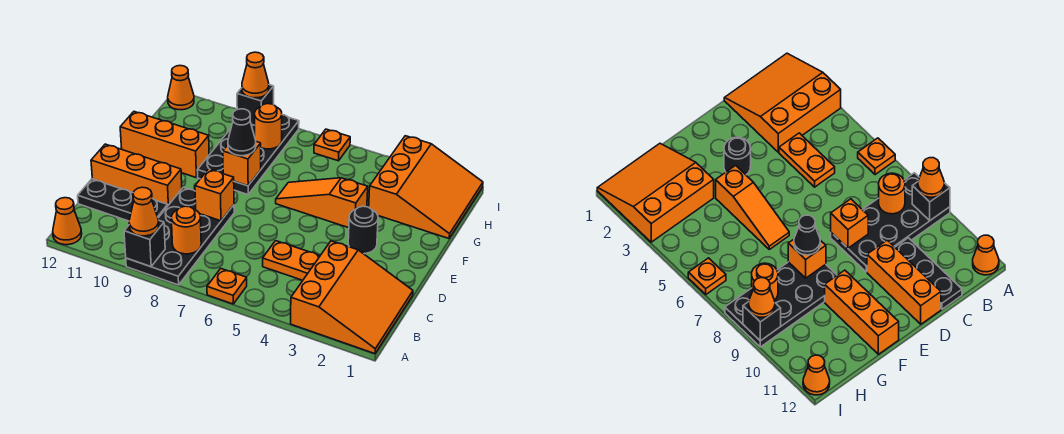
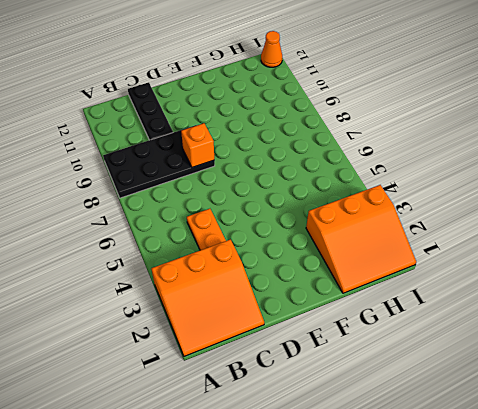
none -> orange 1x1 plate [207,269,247,304]
none -> orange 1x1 cone [53,198,82,245]
none -> orange 1x3 brick [91,144,182,205]

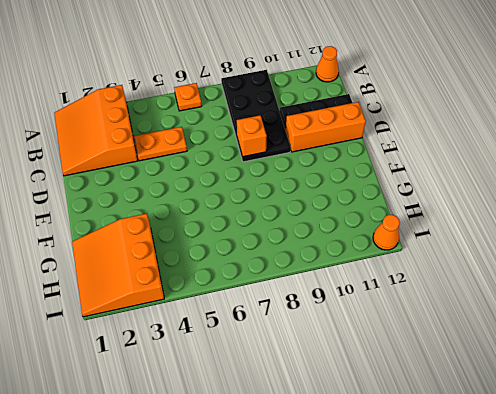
none -> black 1x1 round brick [348,206,378,254]
none -> orange 1x3 slope [276,178,368,228]
none -> black 2x4 plate [197,115,299,194]

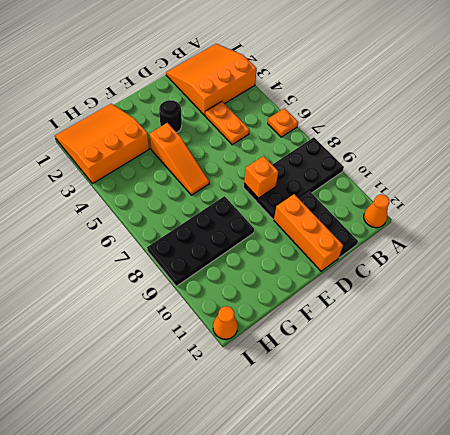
none -> orange 1x3 brick [120,112,209,177]
none -> orange 1x1 plate [314,129,350,161]
none -> black 1x1 brick [124,221,165,267]

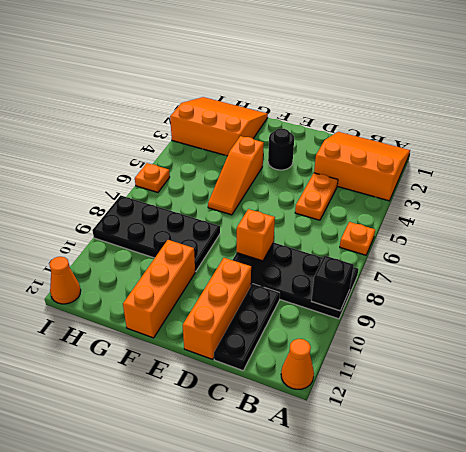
none -> orange 1x1 round brick [171,206,201,254]
none -> orange 1x1 brick [223,142,261,186]
none -> orange 1x1 round brick [255,104,282,149]

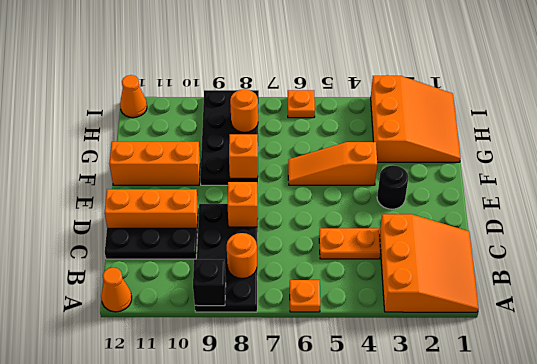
none -> black 1x1 brick [237,85,274,125]
none -> orange 1x1 cone [129,187,159,236]
none -> black 1x1 cone [228,109,256,156]

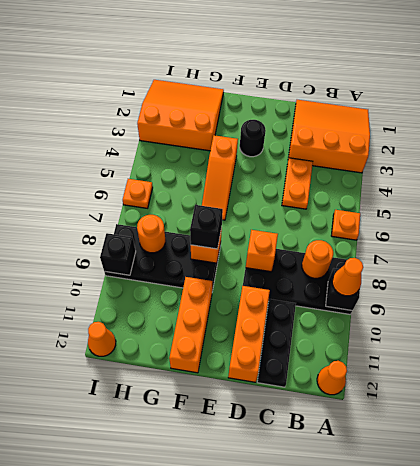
black 1x1 brick [190,205,223,249] -> black 1x1 cone [228,109,256,156]
none -> orange 1x1 cone [242,52,269,98]

